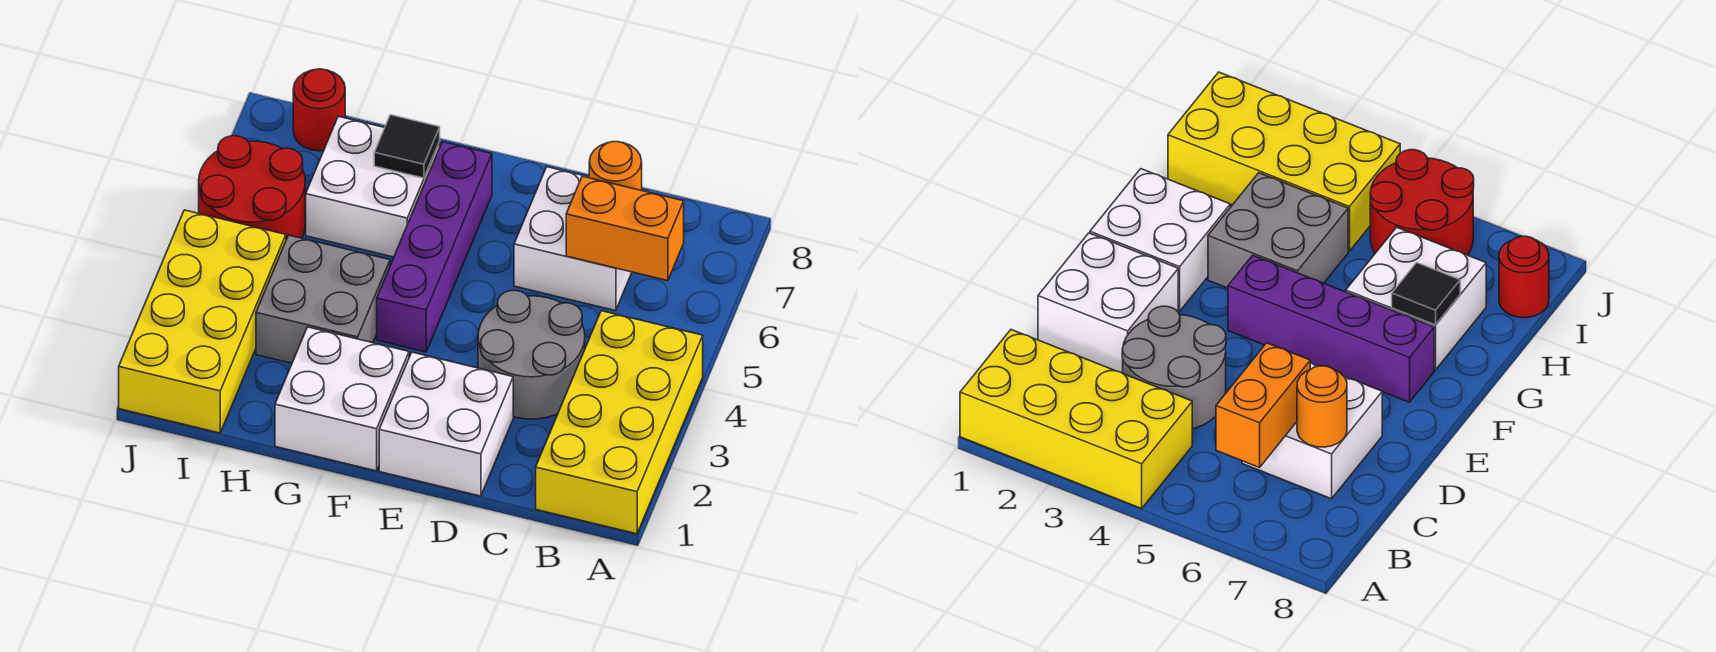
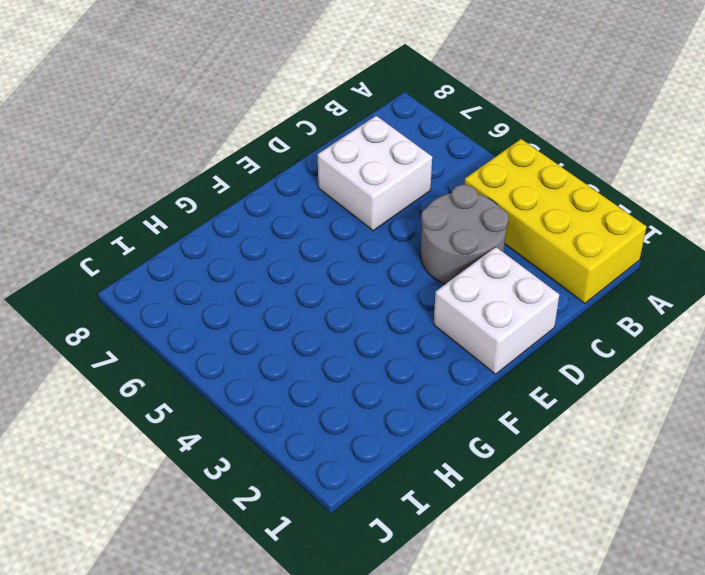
none -> white 2x2 brick [275,327,409,471]
none -> purple 1x4 brick [377,142,492,352]
none -> grey 2x2 brick [256,235,390,363]

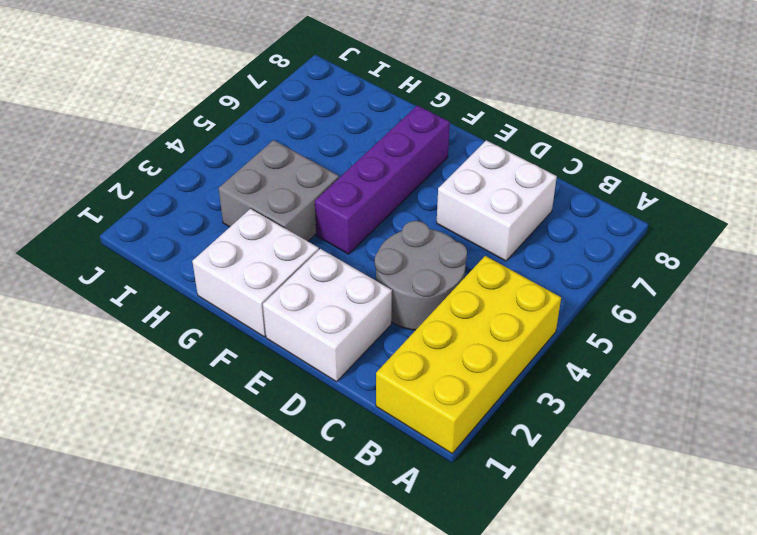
none -> white 2x2 brick [306,116,440,257]
none -> yellow 2x4 brick [119,210,286,433]
none -> red 2x2 round brick [199,136,305,240]

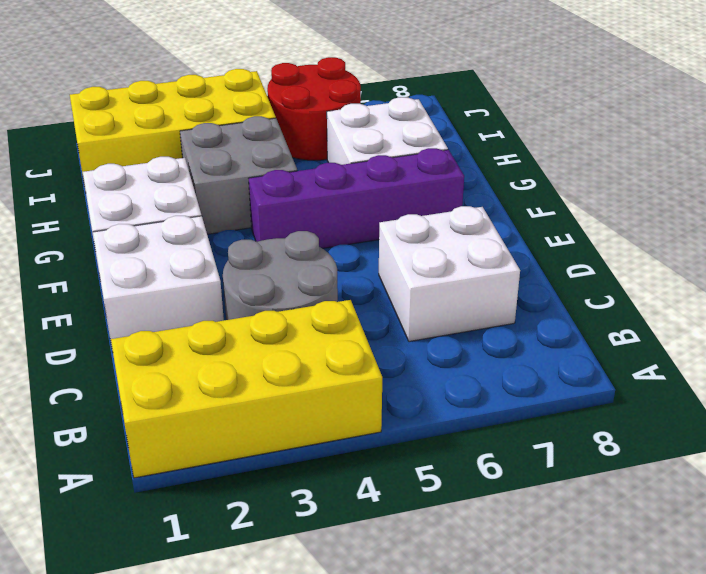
none -> red 1x1 round brick [293,69,345,151]
none -> orange 1x2 brick [566,176,684,281]
none -> orange 1x1 round brick [589,142,642,191]

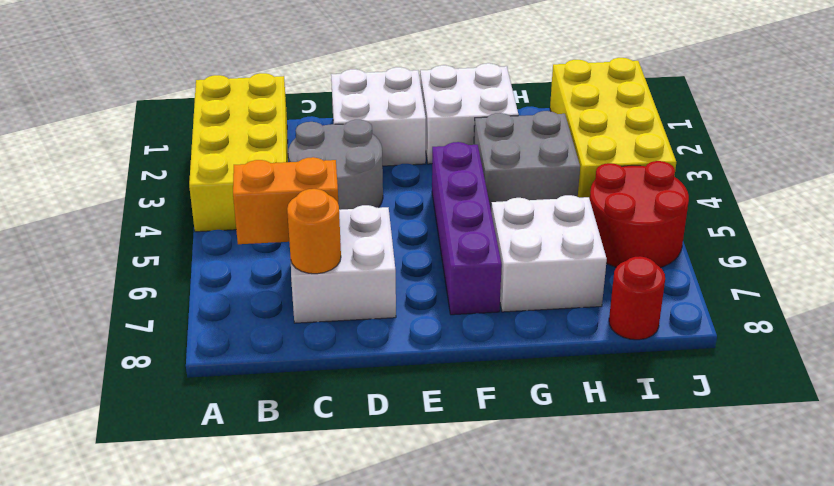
none -> black 1x1 tile [374,115,440,178]

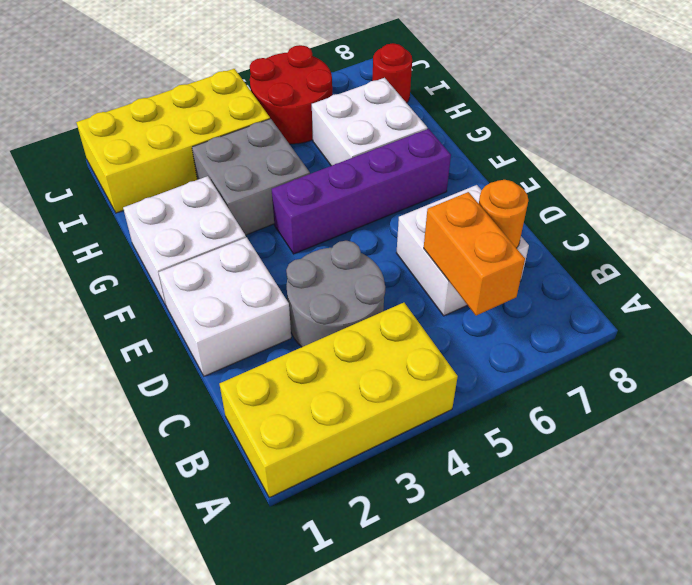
none -> black 1x1 tile [374,115,440,178]

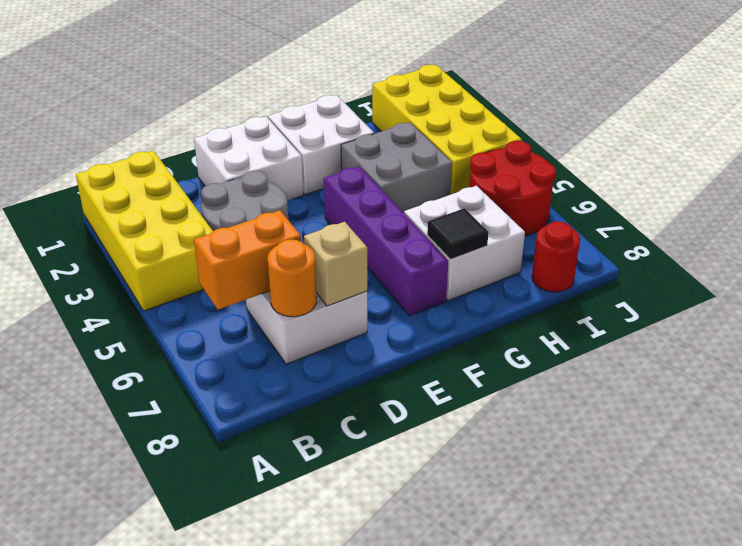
tan 1x1 brick [304,222,367,306] -> none

